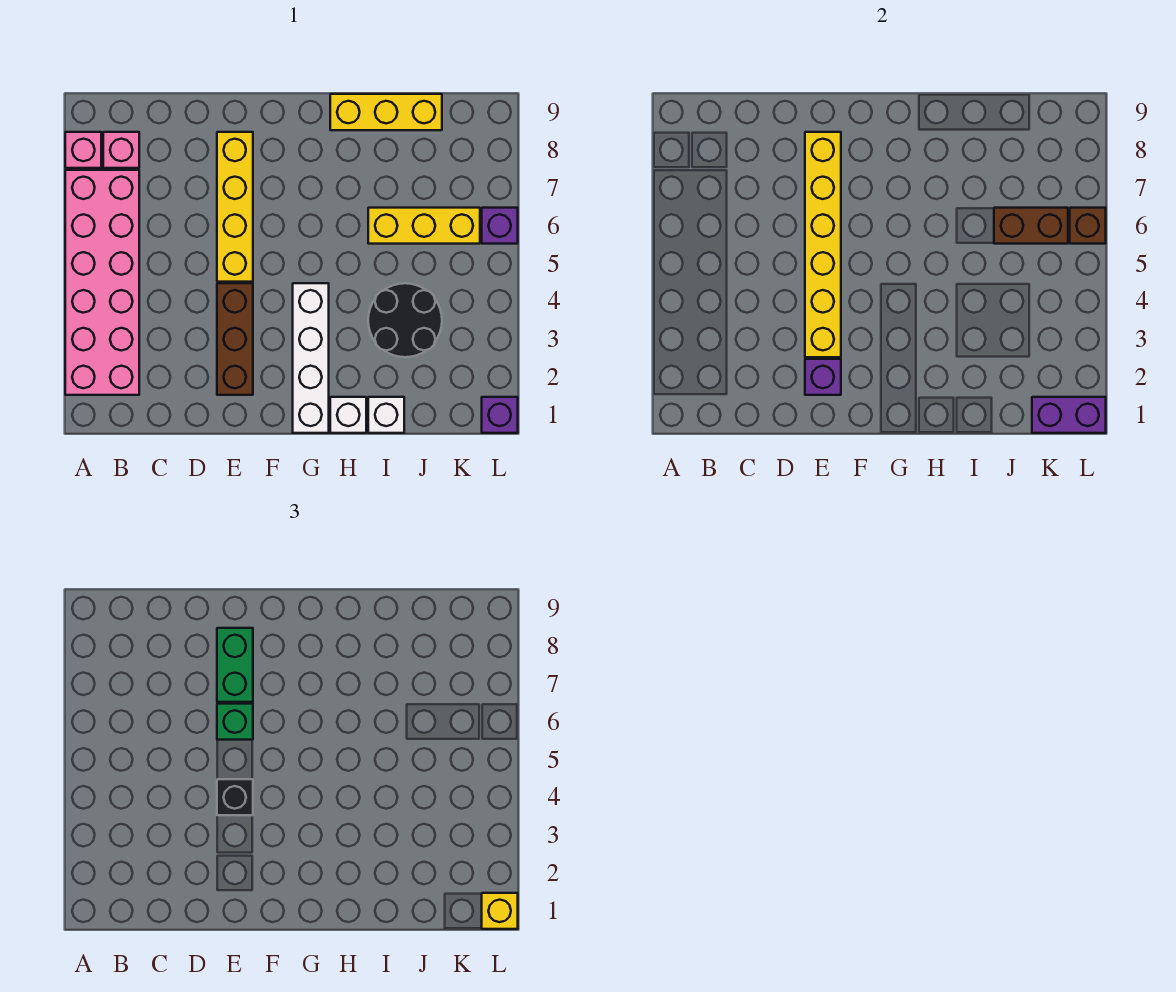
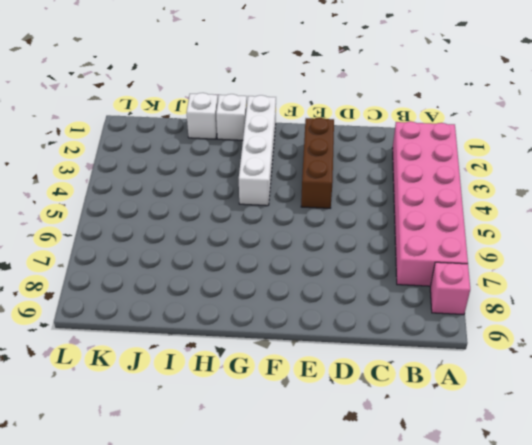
none -> pink 1x1 brick [103,132,139,168]
none -> yellow 1x4 brick [217,132,253,282]
none -> yellow 1x3 brick [330,94,442,130]

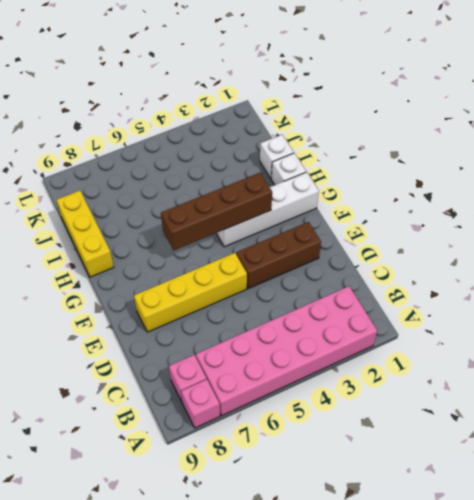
brown 1x4 brick [161,173,272,250] -> none
none -> black 2x2 round brick [368,283,442,357]
none -> yellow 1x3 brick [368,208,480,244]
none -> purple 1x1 brick [482,397,518,433]

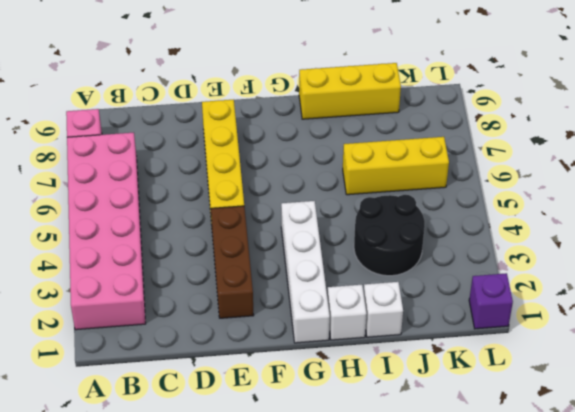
none -> pink 1x1 brick [103,132,139,168]
none -> purple 1x1 brick [482,208,518,244]
none -> purple 1x1 brick [805,359,841,395]

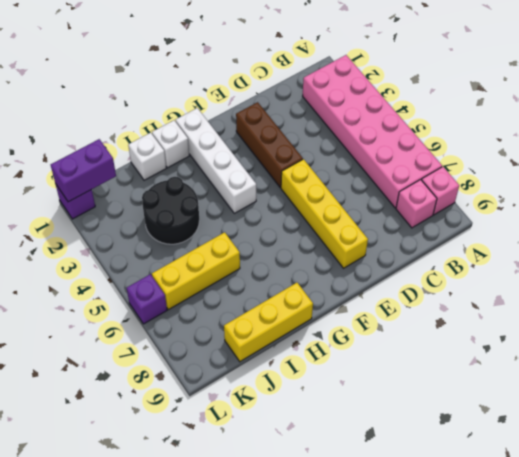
none -> purple 1x1 brick [805,359,841,395]
none -> yellow 1x6 brick [805,132,841,357]
none -> brown 1x2 brick [994,208,1068,244]

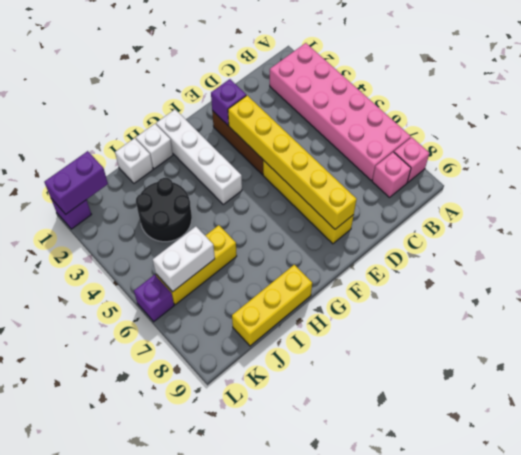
white 1x2 brick [153,226,215,292] -> brown 1x2 brick [994,208,1068,244]
none -> brown 1x1 brick [1070,208,1106,244]
none -> black 1x1 brick [217,779,253,815]
none -> green 1x1 brick [217,704,253,740]

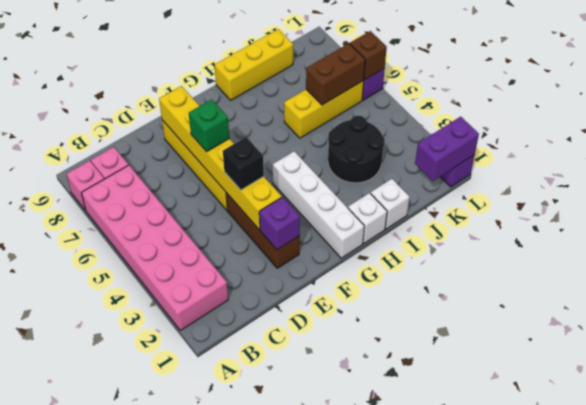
none -> green 1x2 brick [217,628,253,702]
none -> yellow 1x1 brick [482,893,518,929]

